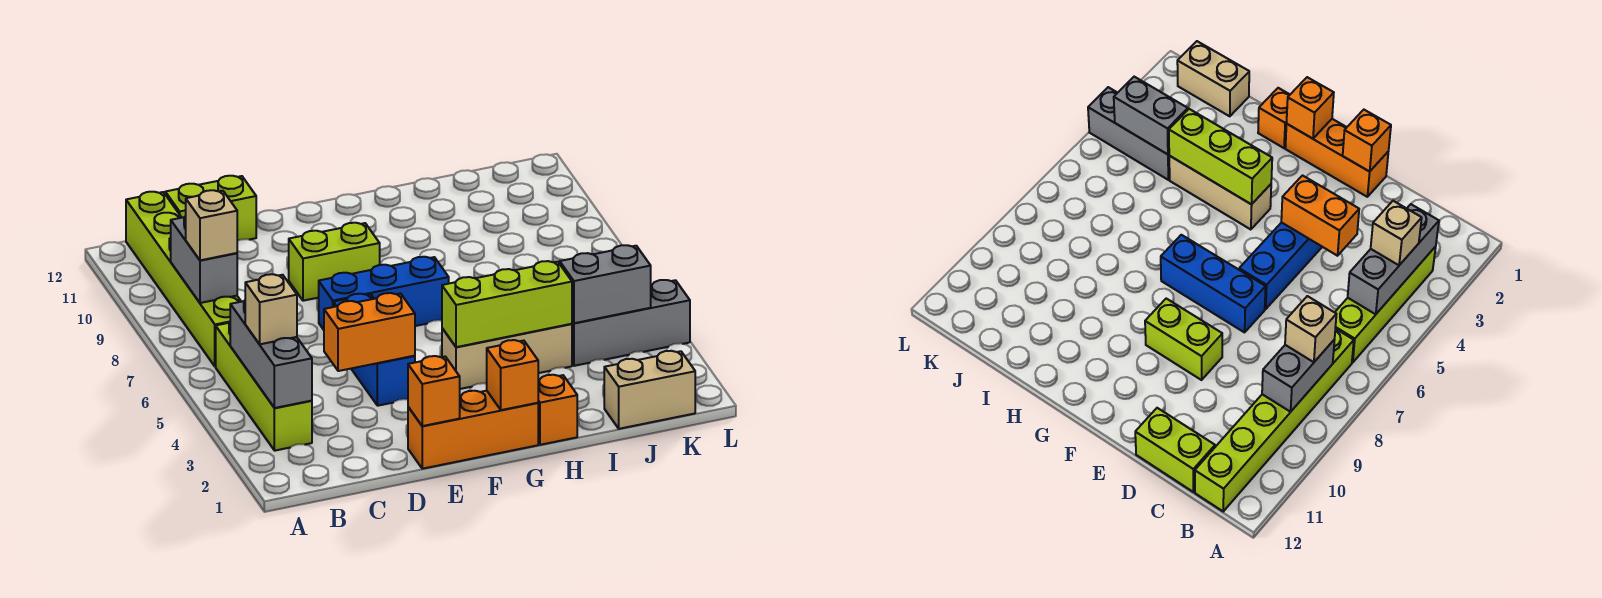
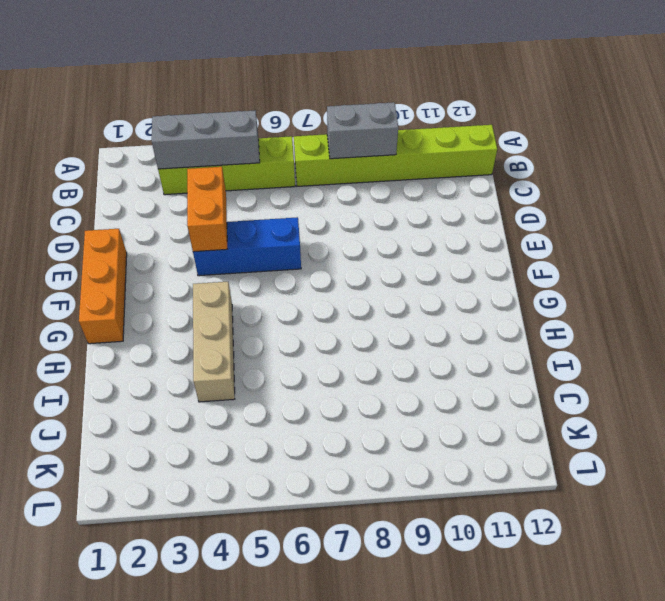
none -> lime 1x2 brick [165,176,256,241]
none -> blue 1x3 brick [319,257,449,330]
none -> lime 1x2 brick [289,223,380,301]

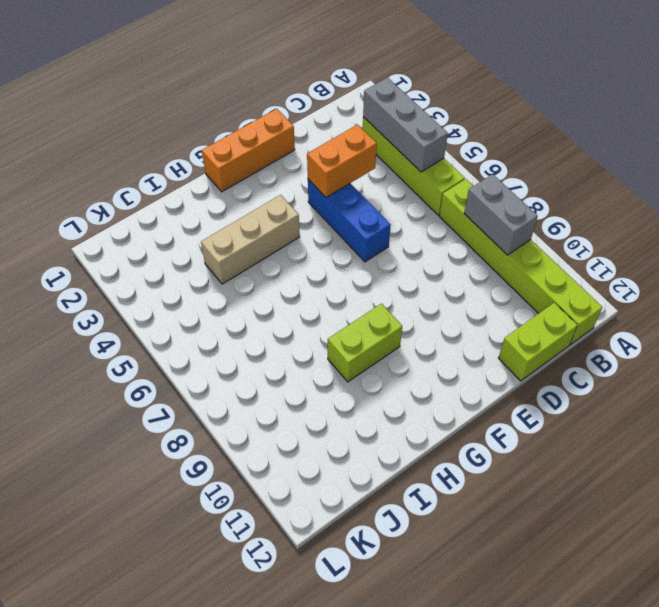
lime 1x2 brick [328,304,402,382] -> lime 1x2 brick moved to [289,223,380,301]
none -> blue 1x3 brick [319,257,449,330]
none -> orange 1x1 brick [538,375,577,445]
none -> tan 1x2 brick [604,351,695,429]

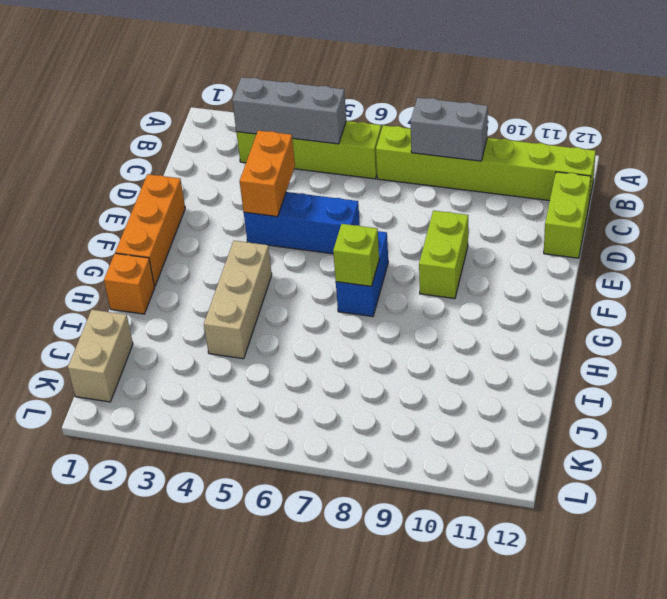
blue 1x2 brick [336,231,388,317] -> blue 1x3 brick [319,257,449,330]
lime 1x1 brick [333,224,379,286] -> none
none -> grey 1x3 brick [572,280,690,366]
none -> orange 1x1 brick [408,356,460,426]
none -> orange 1x1 brick [487,340,538,410]

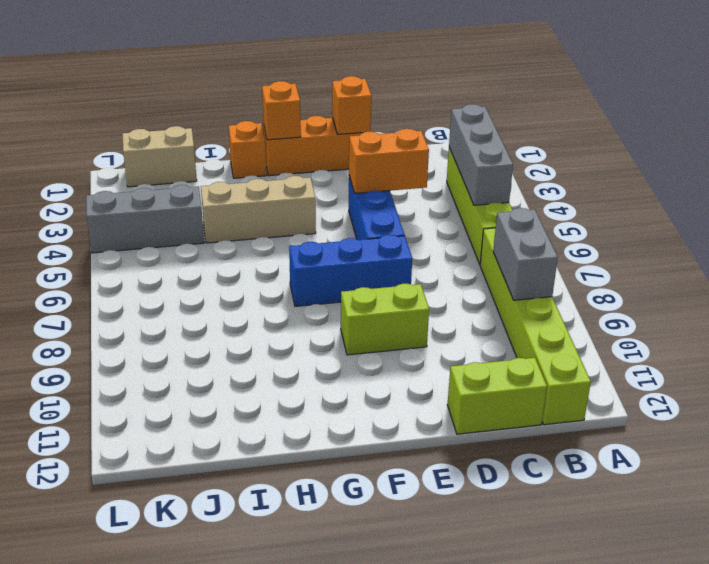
none -> lime 1x3 brick [442,261,572,347]
none -> grey 1x2 brick [560,245,651,323]
none -> tan 1x1 brick [245,274,297,344]

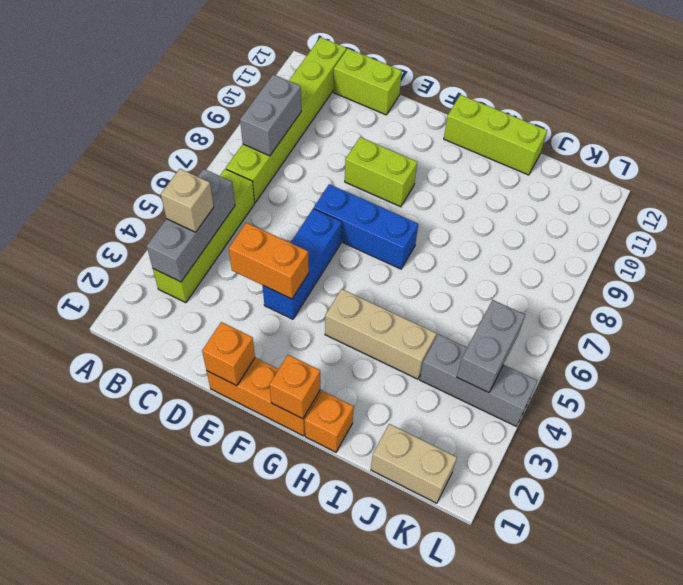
lime 1x3 brick [444,95,547,175] -> lime 1x3 brick moved to [442,261,572,347]
grey 1x2 brick [457,300,525,393] -> grey 1x2 brick turned to [560,245,651,323]
none -> tan 1x1 brick [186,190,237,260]

